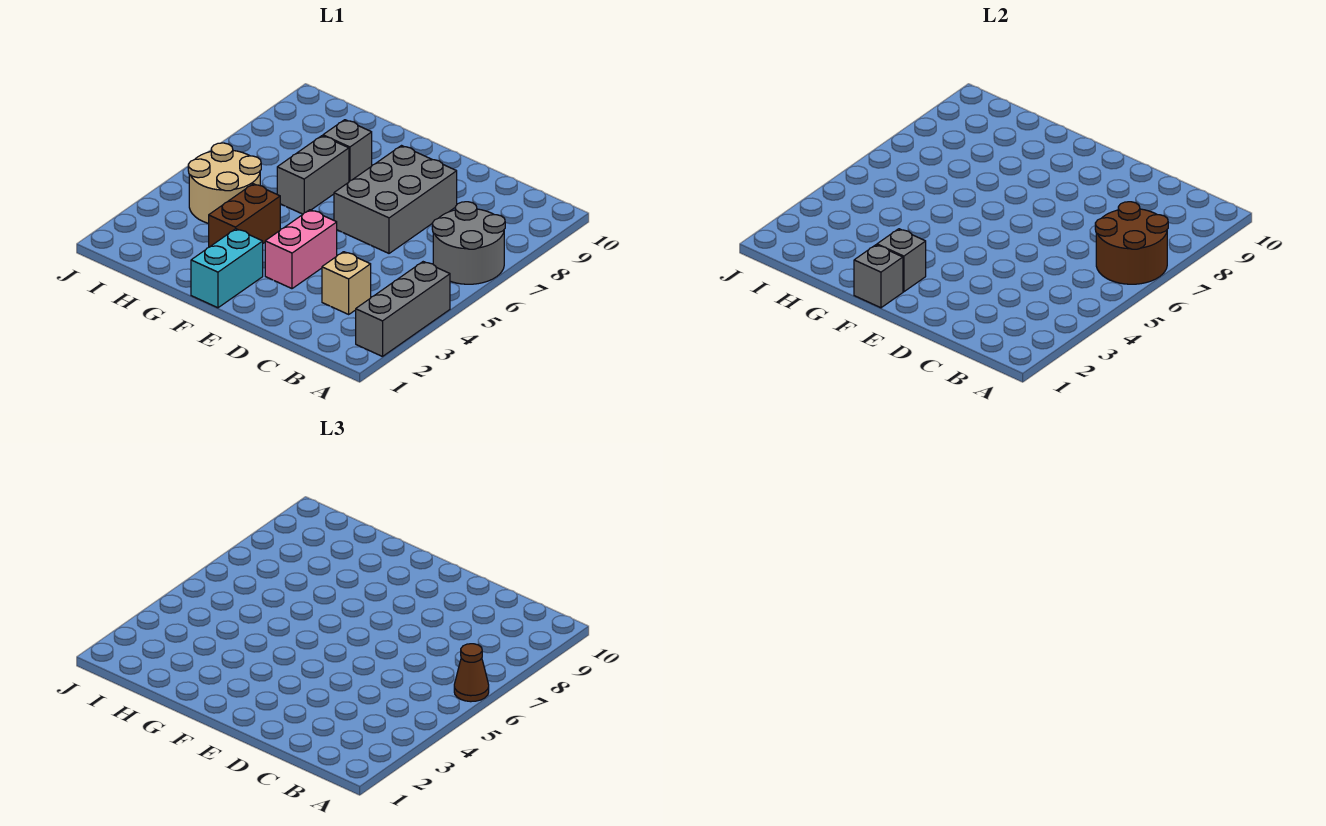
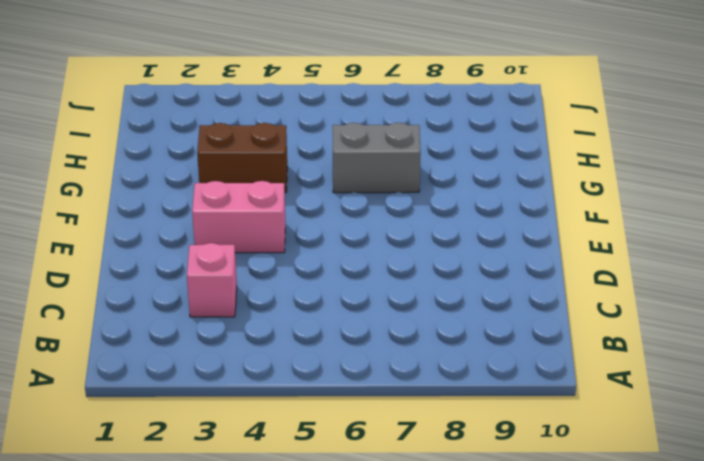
pink 1x1 brick [187,243,237,317] -> tan 1x1 brick [322,252,371,314]
none -> grey 1x3 brick [356,262,450,357]
none -> grey 2x2 round brick [432,202,505,284]
none -> grey 2x3 brick [334,146,457,253]

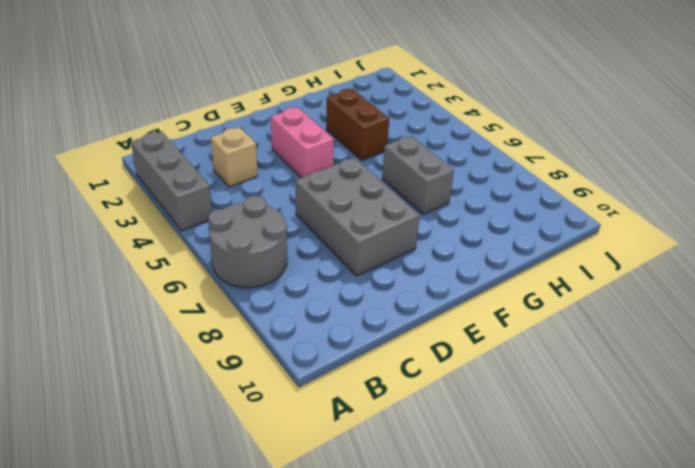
none -> cyan 1x2 brick [191,229,263,308]
none -> grey 1x1 brick [323,120,372,181]
none -> tan 2x2 round brick [188,143,261,223]

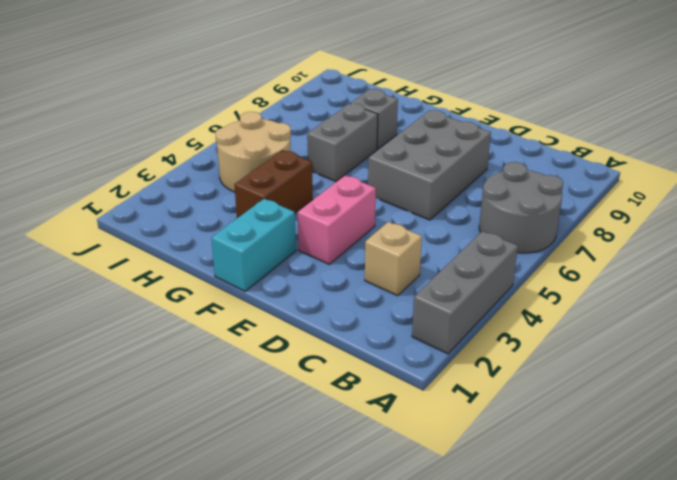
none -> brown 2x2 round brick [1095,202,1168,284]
none -> grey 1x1 brick [854,245,903,308]
none -> grey 1x1 brick [877,229,926,292]

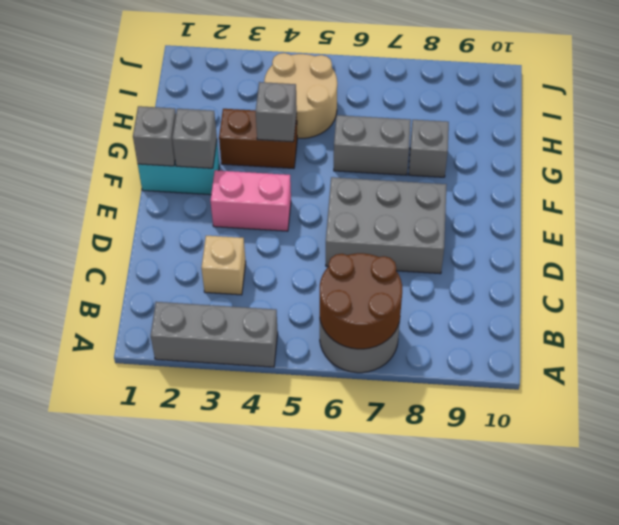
grey 1x1 brick [256,82,297,142] -> none
none -> brown 1x1 cone [454,644,489,702]

